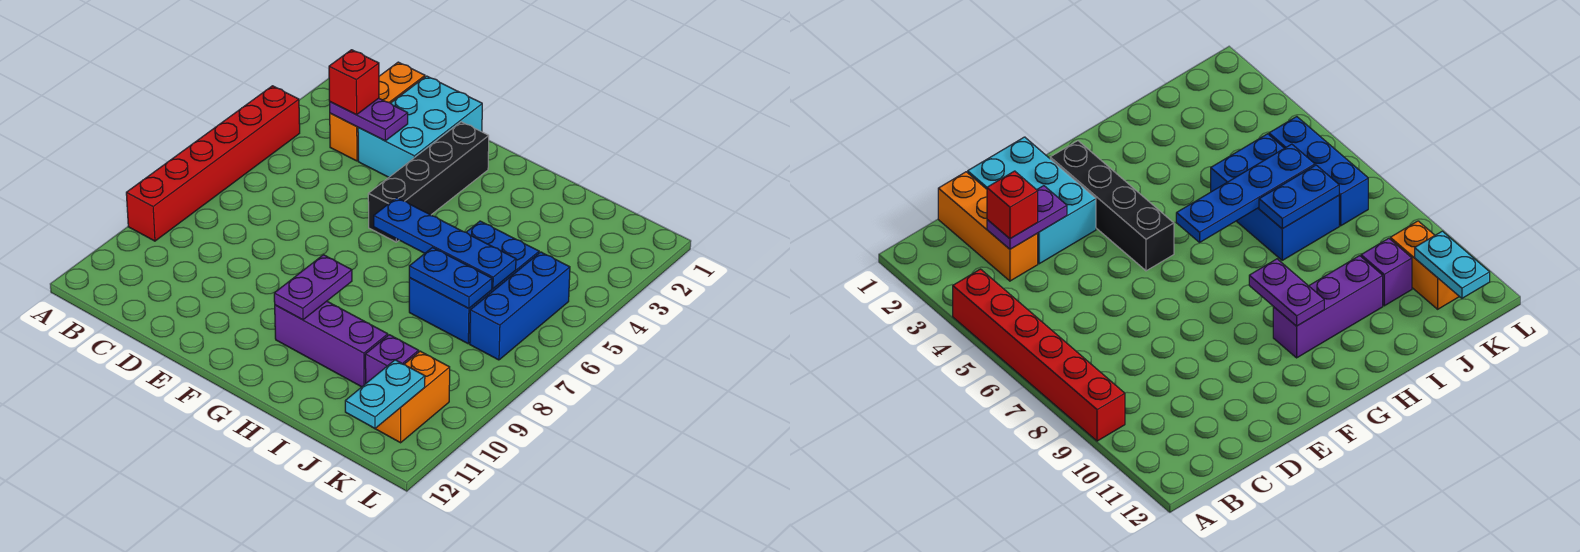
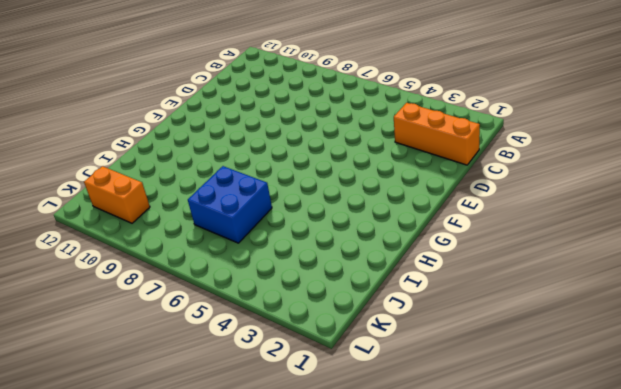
blue 2x2 brick [188,166,272,243] -> blue 2x3 brick [409,221,539,344]
none -> red 1x6 brick [126,86,300,241]
none -> cyan 2x3 brick [358,76,482,177]
none -> black 1x4 brick [368,122,489,242]

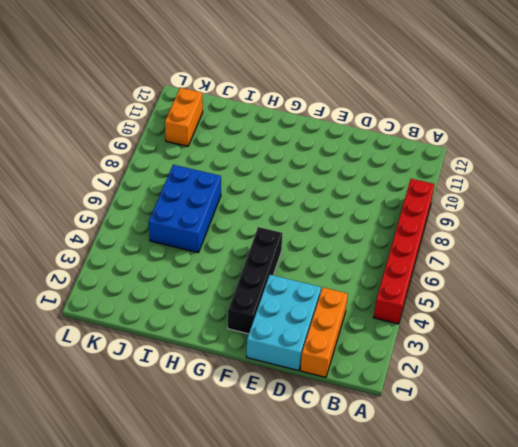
none -> purple 1x3 brick [275,301,388,387]
none -> purple 1x1 brick [365,335,419,383]
none -> blue 1x3 brick [470,252,570,360]

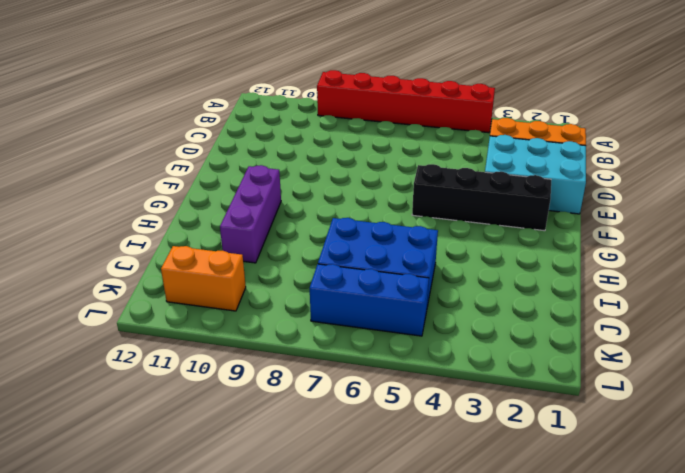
none -> purple 1x1 brick [365,335,419,383]
none -> purple 1x2 plate [330,98,408,141]
none -> blue 1x4 plate [374,198,516,289]

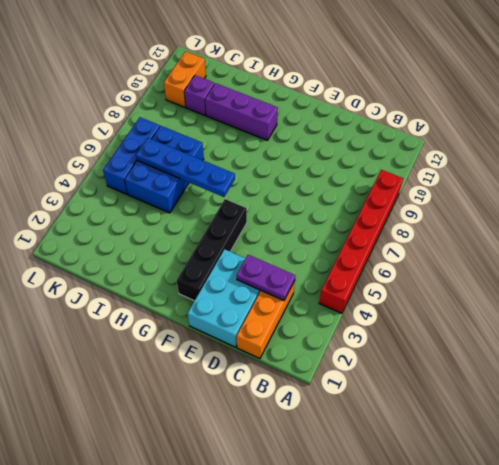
none -> purple 1x2 plate [274,255,352,320]
none -> blue 1x2 plate [409,248,492,309]
none -> cyan 1x2 plate [345,360,425,428]

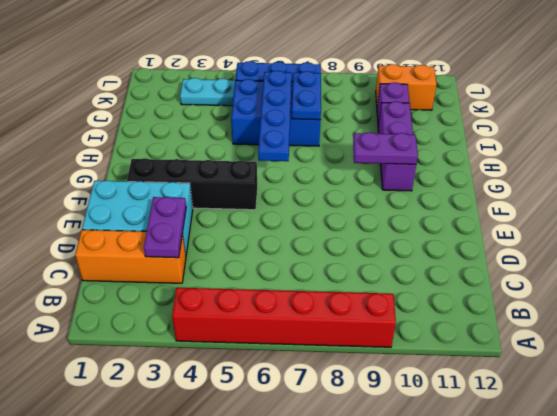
cyan 1x2 plate [180,78,235,106] -> cyan 1x2 plate moved to [345,360,425,428]
none -> red 1x1 brick [329,50,379,115]

